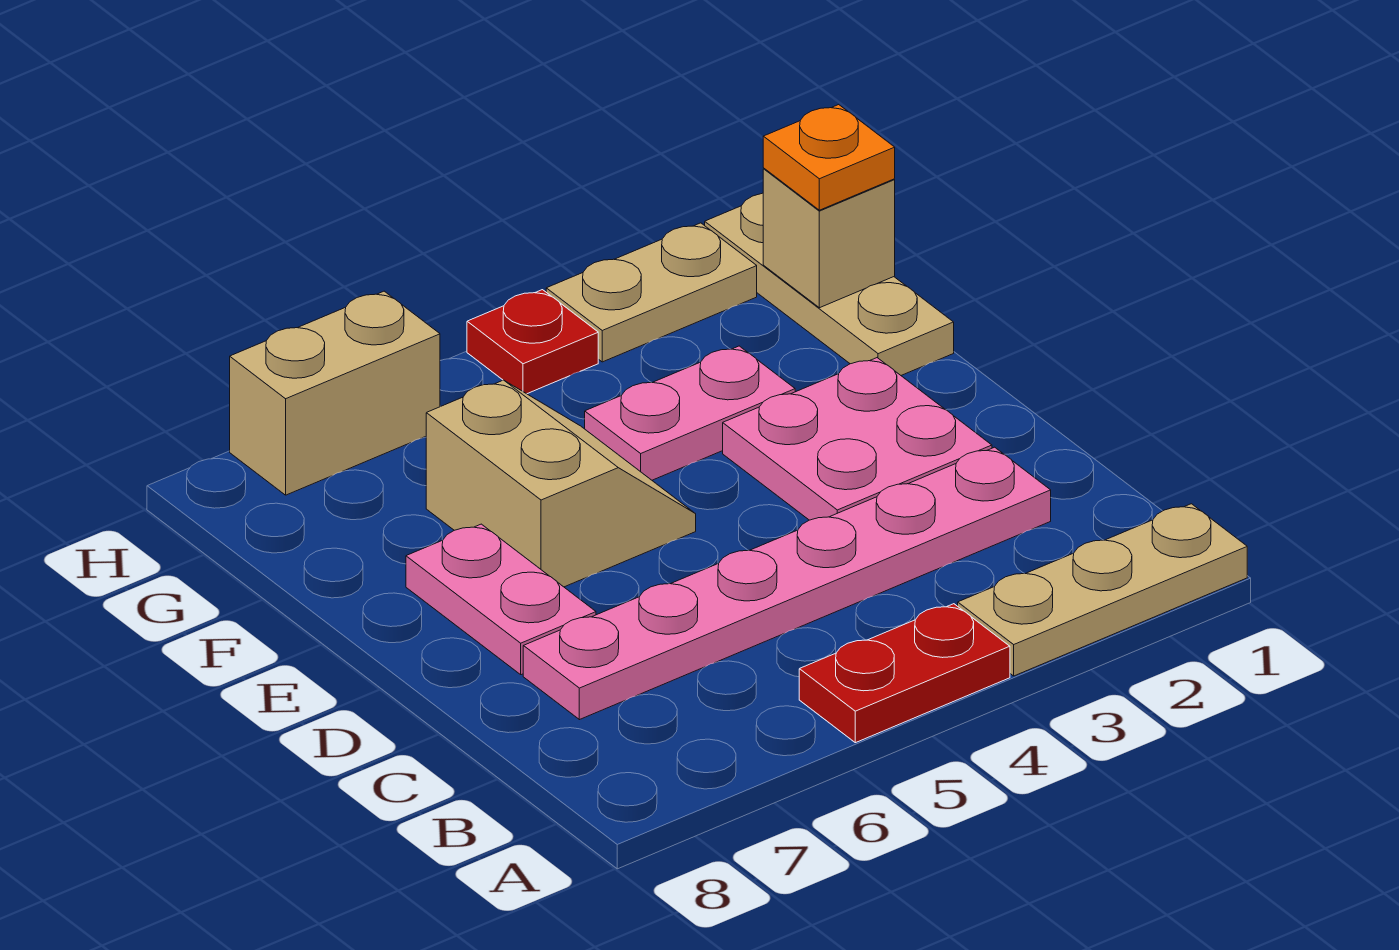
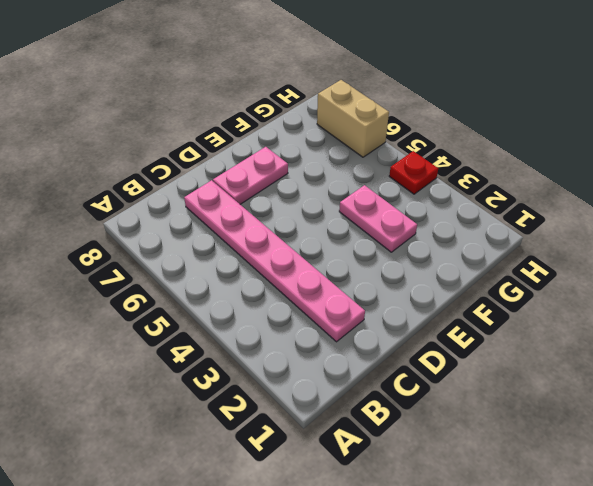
none -> tan 1x3 plate [958,504,1247,676]
none -> red 1x2 plate [799,604,1010,743]
none -> pink 2x2 plate [723,358,992,520]

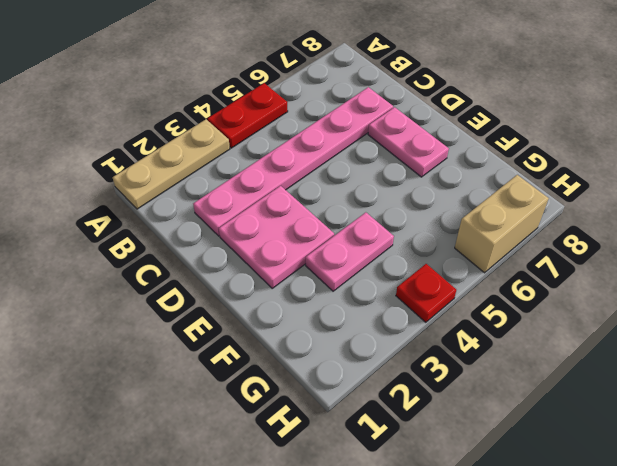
none -> tan 2x2 slope [426,380,696,587]
none -> tan 1x3 plate [705,193,954,375]
none -> tan 1x2 plate [546,223,757,362]

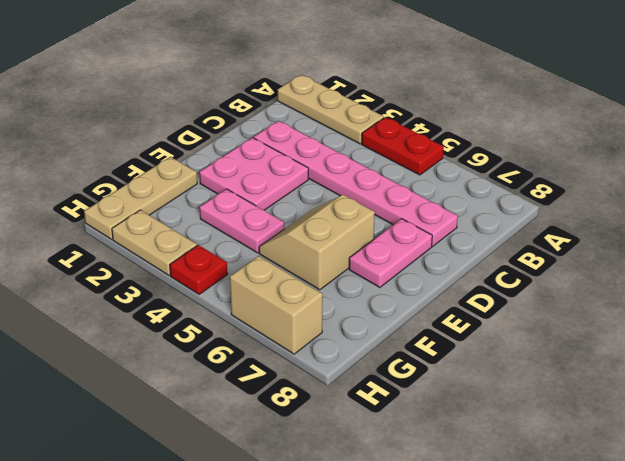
none -> tan 1x1 brick [763,169,895,308]
none -> orange 1x1 plate [763,105,895,210]

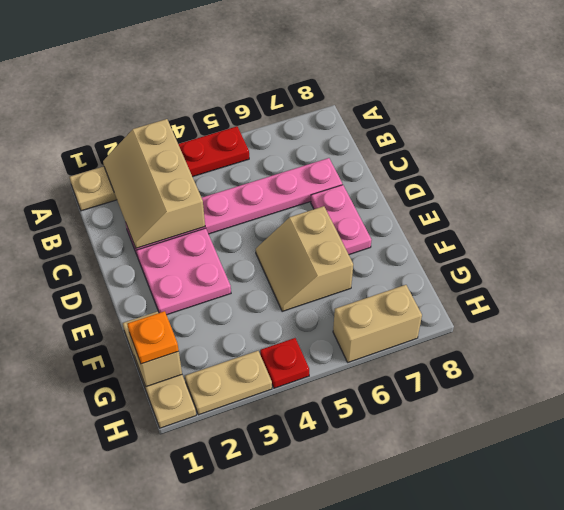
tan 2x3 slope [103,119,205,248] -> none
none -> pink 1x2 plate [585,346,795,480]

